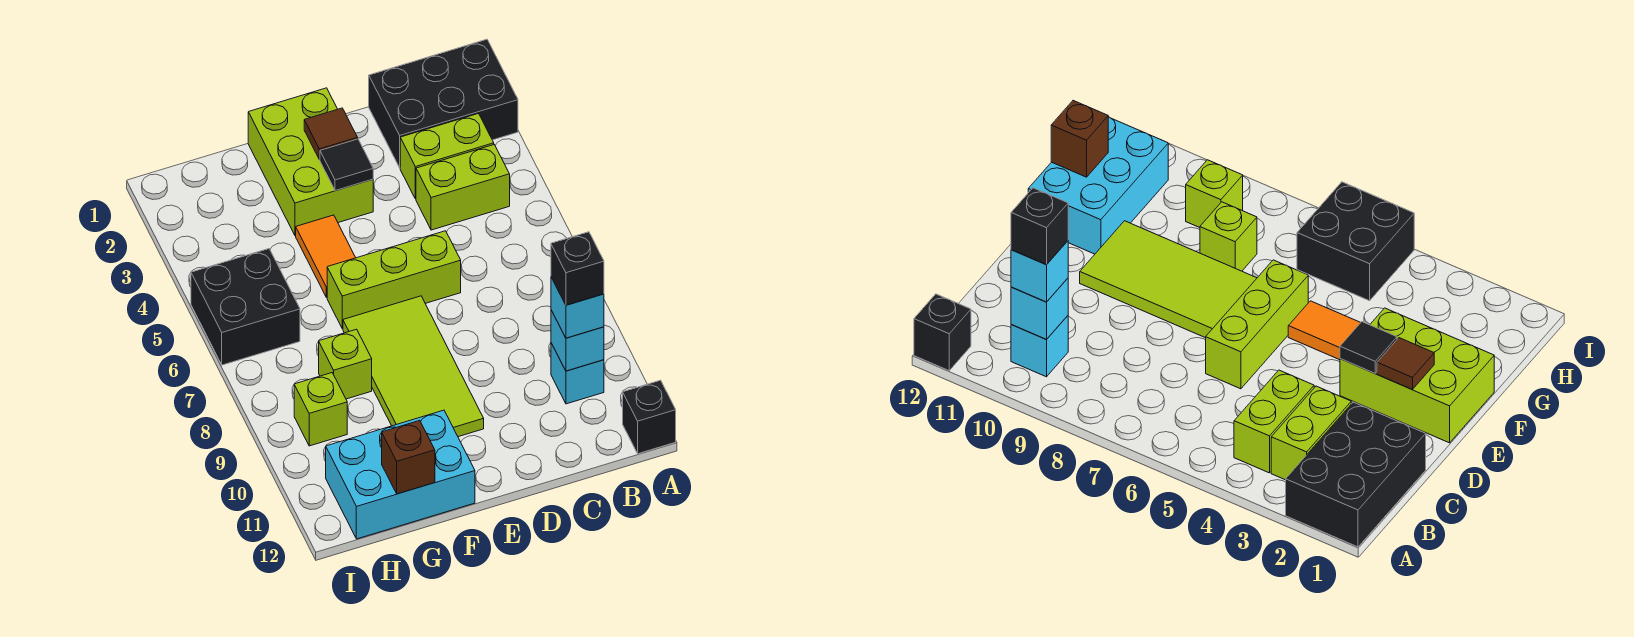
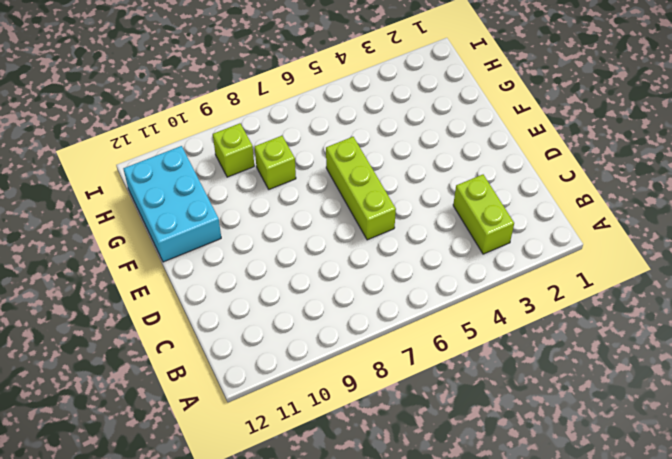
none -> black 2x3 brick [369,39,518,168]
none -> black 1x1 brick [623,380,676,454]
none -> lime 1x2 brick [416,145,510,230]

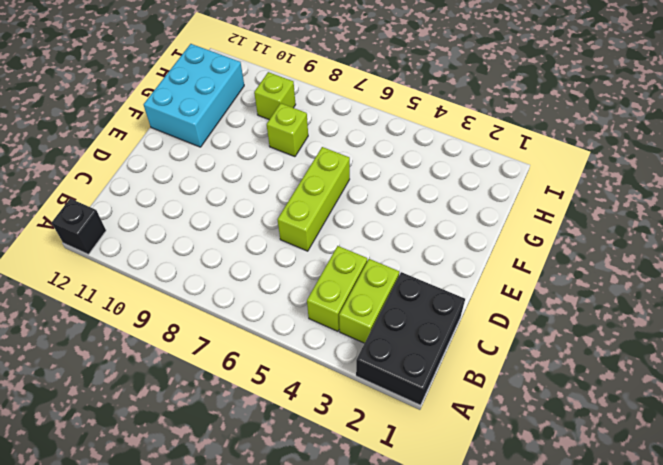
none -> cyan 1x1 brick [551,343,604,404]
none -> lime 2x3 brick [248,88,373,236]
none -> lime 2x4 tile [343,296,484,437]

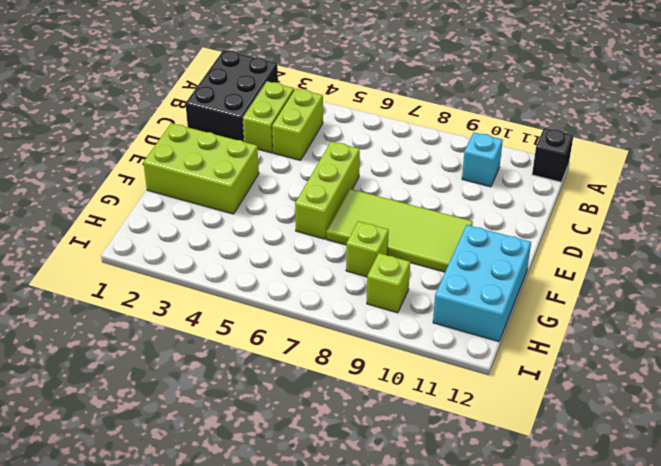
none -> orange 1x2 tile [296,215,356,298]
none -> black 2x2 brick [191,249,300,365]
none -> cyan 1x1 brick [551,310,604,371]

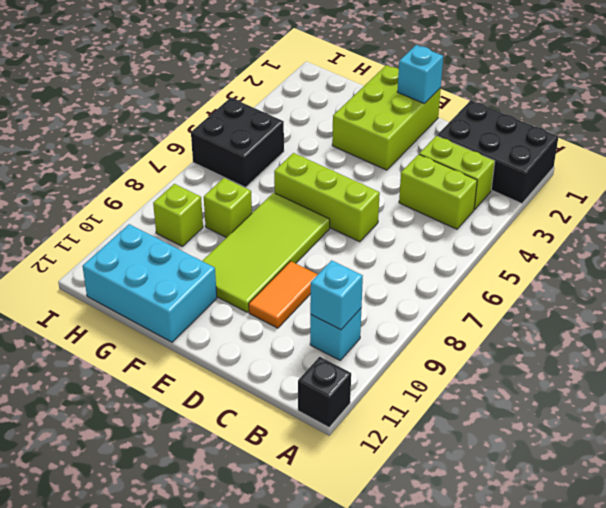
orange 1x2 tile [249,261,318,328] -> orange 1x2 tile moved to [296,215,356,298]
cyan 1x1 brick [397,45,443,104] -> cyan 1x1 brick moved to [551,277,604,338]
none -> brown 1x1 tile [304,108,358,159]
none -> black 1x1 tile [320,139,373,191]
none -> brown 1x1 brick [382,420,435,494]

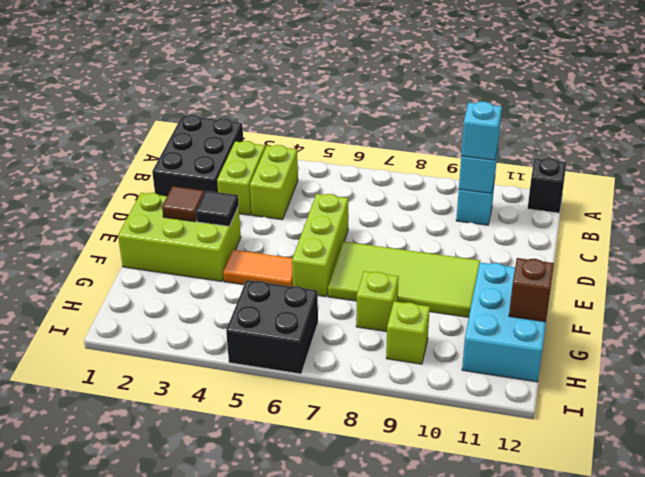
none -> black 1x1 brick [551,232,604,305]

